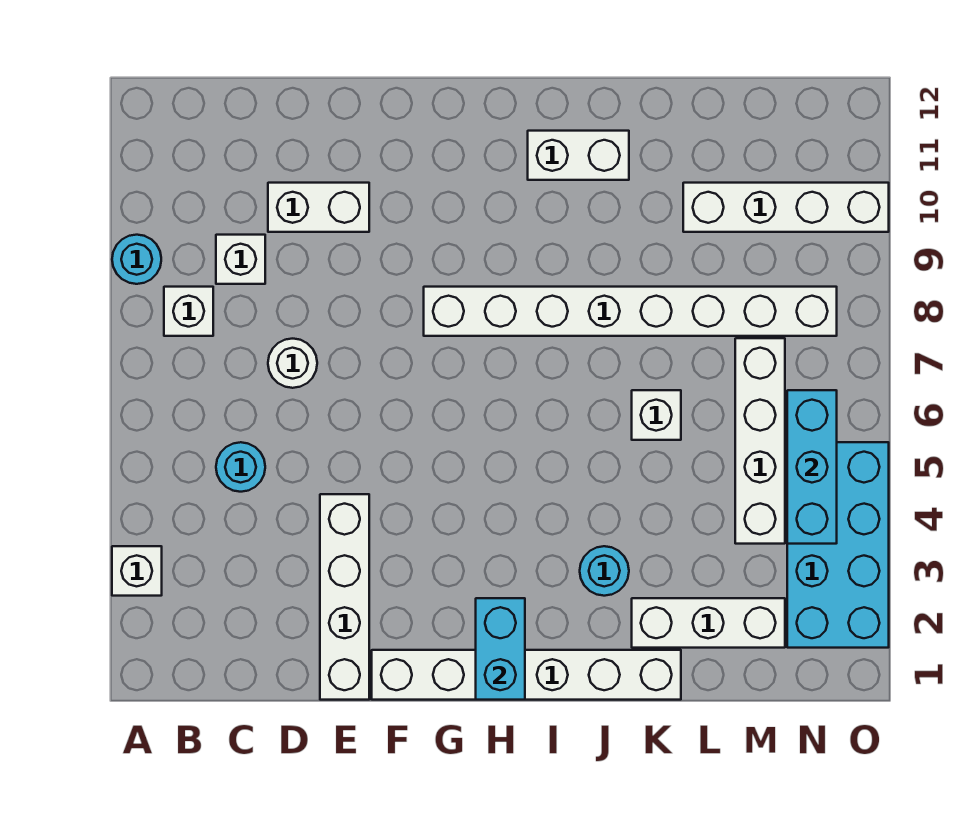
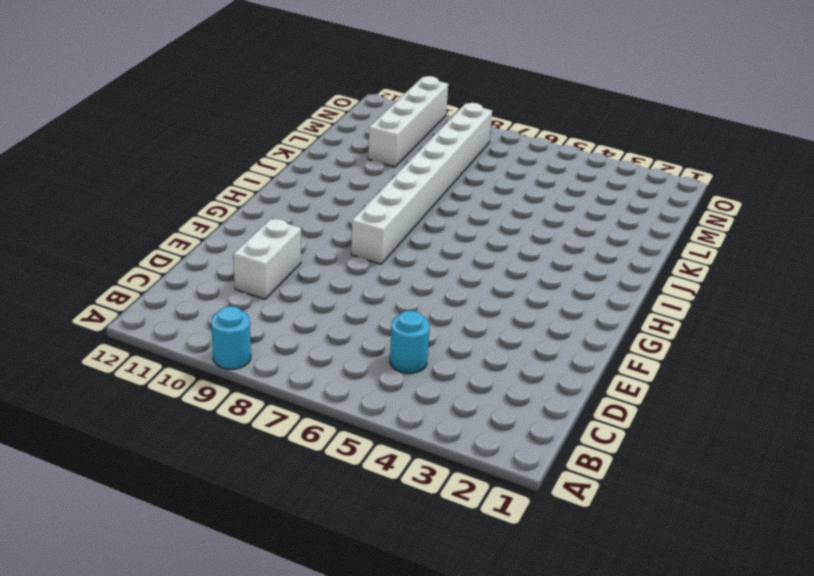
none -> white 1x1 brick [112,546,162,596]
none -> white 1x1 brick [164,287,213,336]
none -> white 1x1 brick [216,235,265,284]

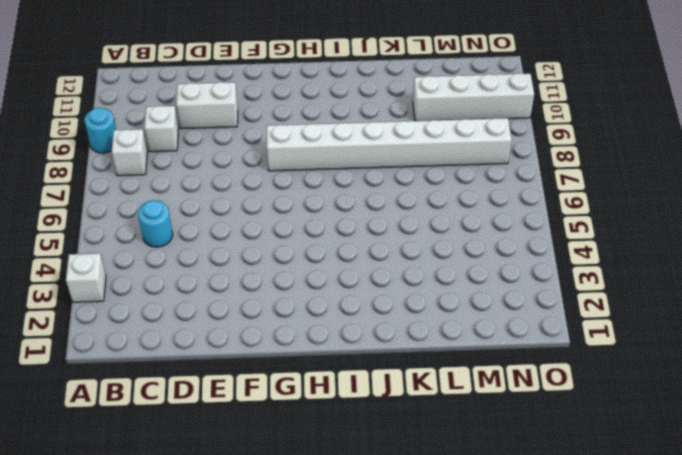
none -> white 1x1 round brick [268,339,317,388]
none -> white 1x4 brick [320,494,369,700]
none -> white 1x6 brick [372,650,681,700]

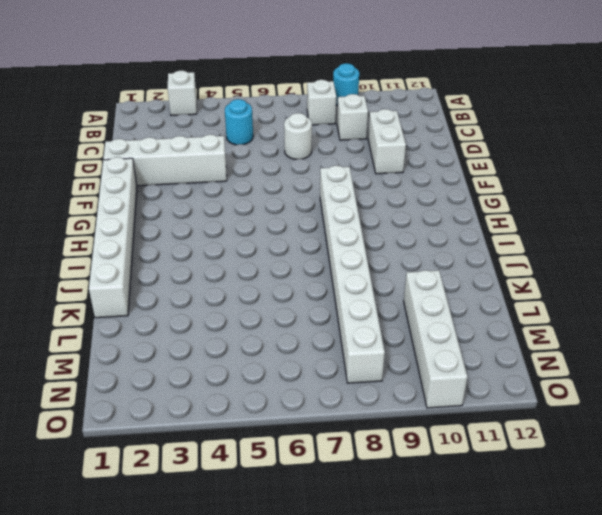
none -> white 1x2 brick [528,131,629,180]
none -> cyan 1x1 round brick [580,546,629,596]
none -> white 1x3 brick [632,598,785,648]

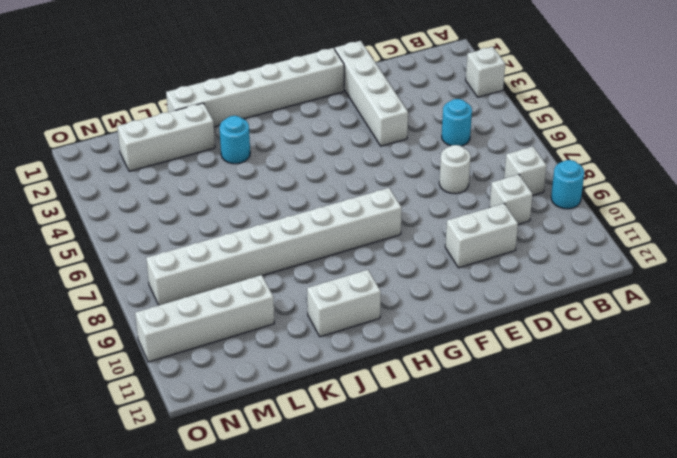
none -> white 1x1 brick [632,390,681,440]
none -> white 1x4 brick [735,338,785,544]
none -> cyan 2x4 brick [787,442,889,648]

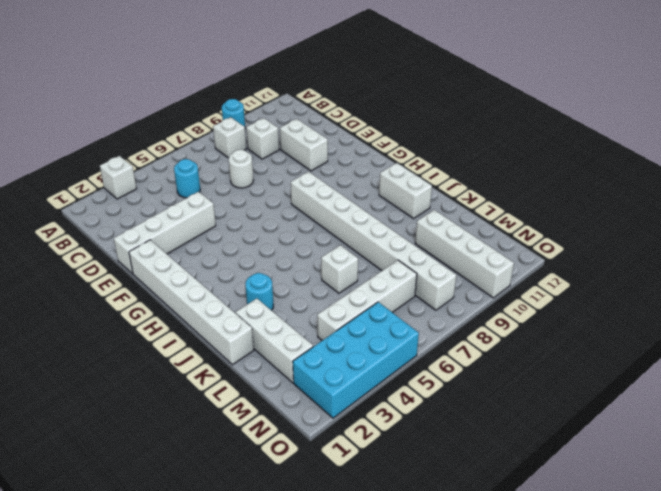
none -> cyan 1x2 brick [476,598,525,700]
none -> cyan 1x3 brick [787,390,837,544]

